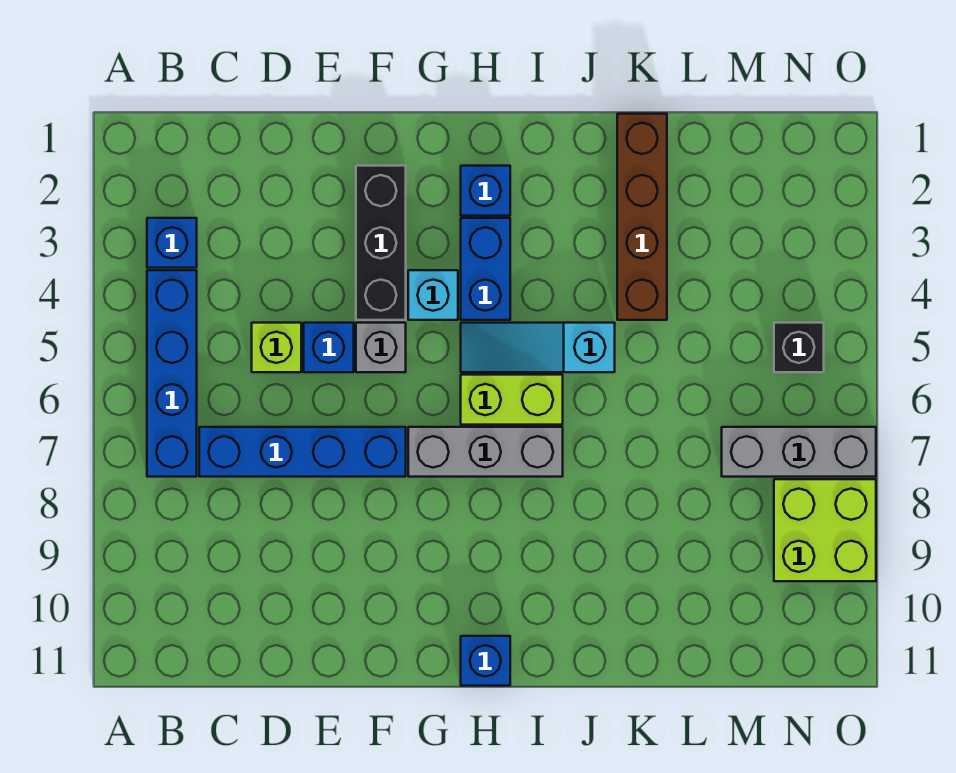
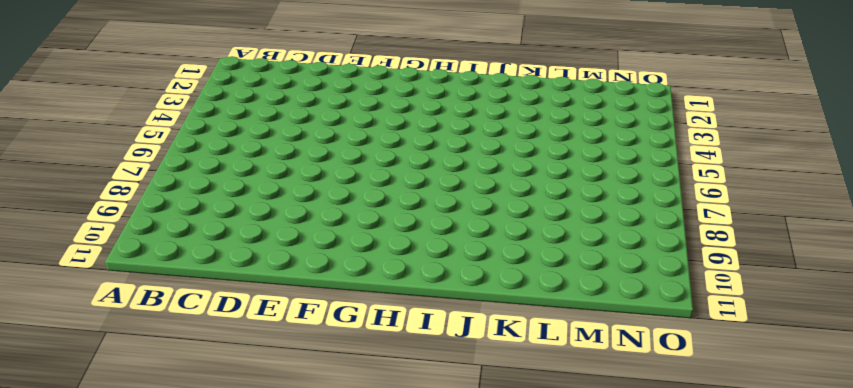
none -> blue 1x1 brick [147,218,197,268]
none -> blue 1x4 brick [147,270,197,477]
none -> blue 1x4 brick [199,427,406,477]

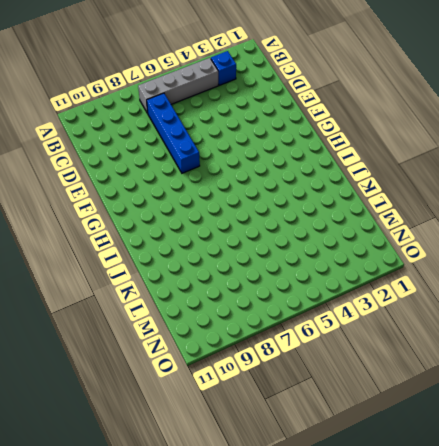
grey 1x4 brick [138,58,218,113] -> blue 1x4 brick [147,270,197,477]
none -> lime 1x1 brick [252,323,301,372]
none -> blue 1x1 brick [304,323,354,372]
none -> black 1x3 brick [356,166,406,320]

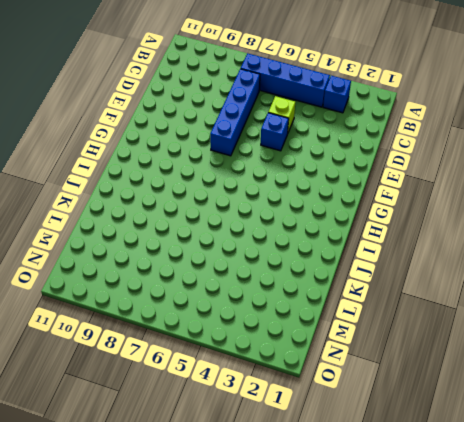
none -> black 1x3 brick [356,166,406,320]
none -> grey 1x1 brick [356,323,406,372]
none -> cyan 1x1 brick [408,270,458,320]

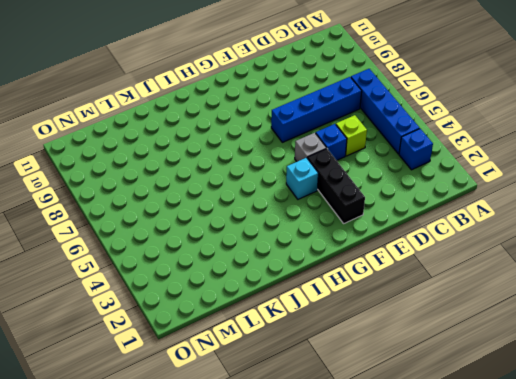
none -> grey 1x3 brick [408,427,563,477]
none -> blue 1x1 brick [461,166,510,216]
none -> blue 1x2 brick [461,218,510,320]

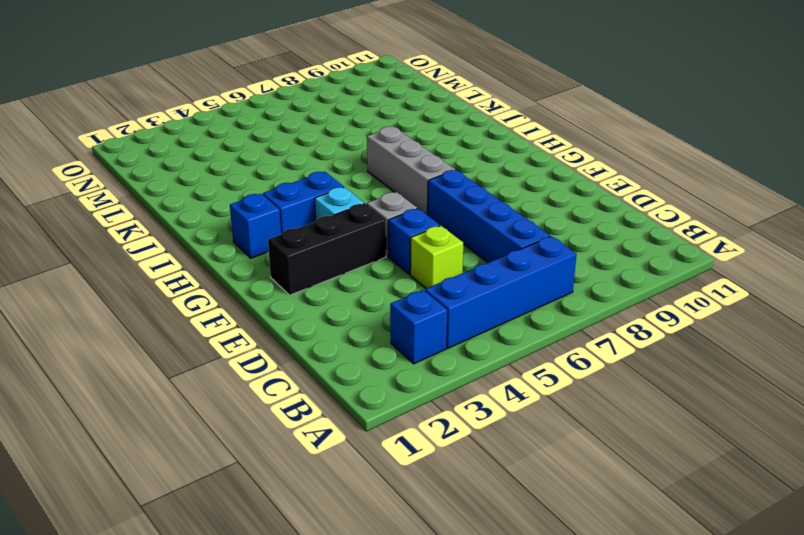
none -> cyan 1x3 slope [461,323,615,372]
none -> lime 1x2 brick [461,375,563,425]
none -> blue 1x1 brick [461,636,510,686]

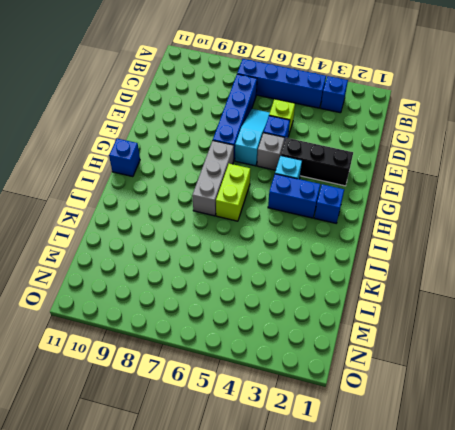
cyan 1x3 slope [235,109,270,166] -> cyan 1x3 slope moved to [461,323,615,372]
none -> brown 1x4 brick [617,114,667,320]
none -> grey 1x3 brick [722,427,876,477]
none -> black 1x1 brick [774,323,824,372]

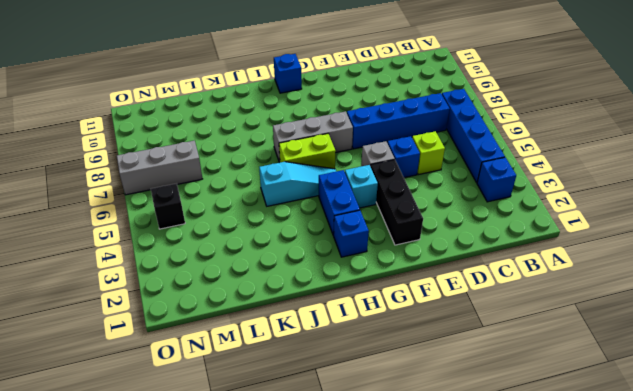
none -> brown 1x4 brick [617,114,667,320]
none -> lime 2x2 brick [774,479,876,581]

